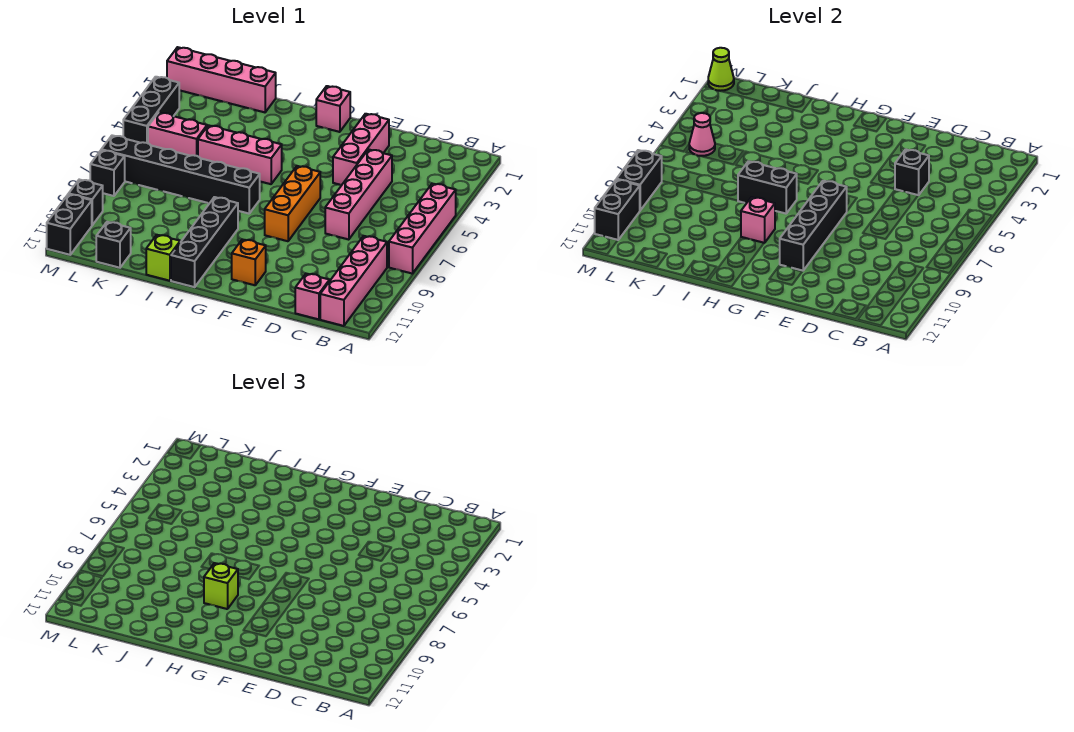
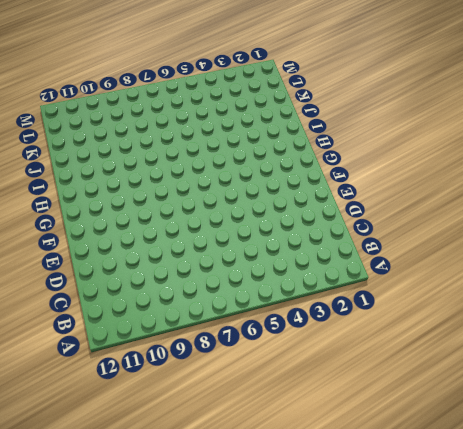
none -> pink 1x4 brick [389,184,456,274]
none -> pink 1x4 brick [320,236,387,326]
none -> pink 1x1 brick [295,274,329,319]

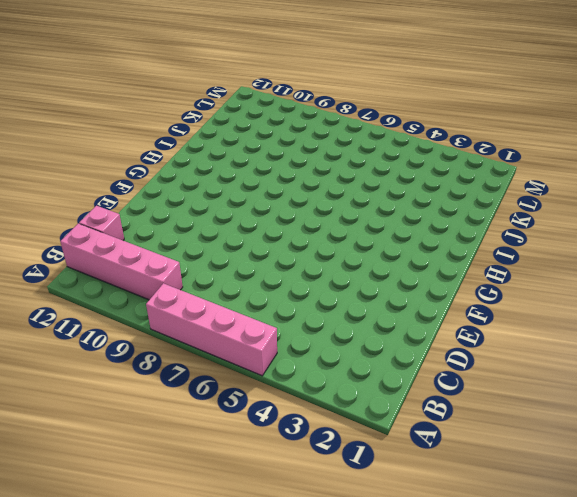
none -> pink 1x4 brick [325,149,392,240]
none -> pink 1x3 brick [333,114,389,185]
none -> orange 1x3 brick [265,166,320,241]

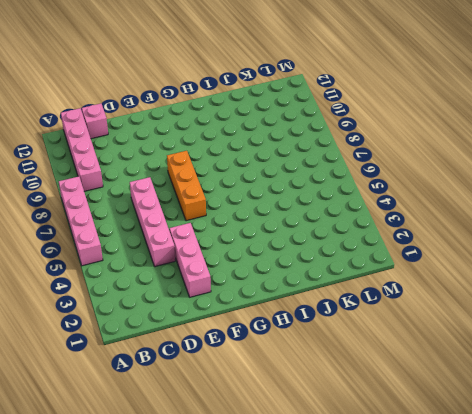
none -> orange 1x1 brick [232,239,266,285]
none -> pink 1x1 brick [316,86,350,132]
none -> pink 1x3 brick [198,125,282,184]

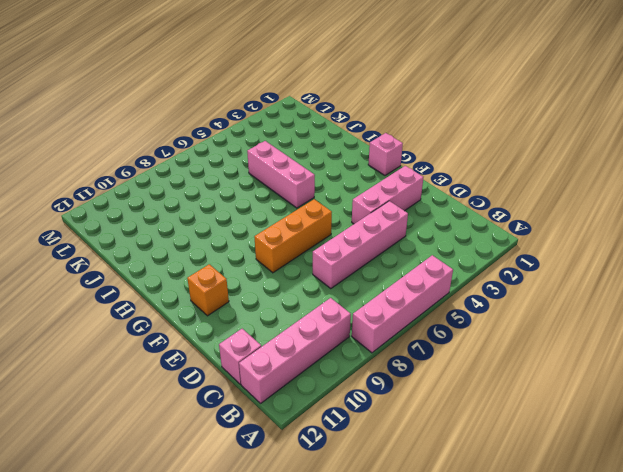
none -> black 1x6 brick [101,135,260,214]
none -> black 1x4 brick [171,197,238,287]
none -> lime 1x1 brick [146,235,180,281]

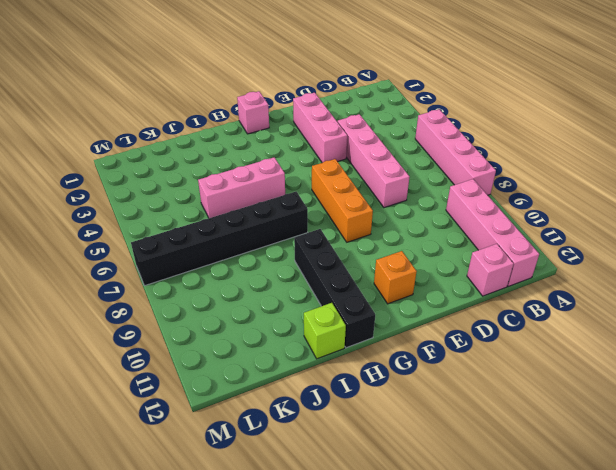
none -> pink 1x4 brick [167,47,276,112]
none -> pink 1x2 brick [148,113,207,156]
none -> black 1x1 brick [96,222,131,268]

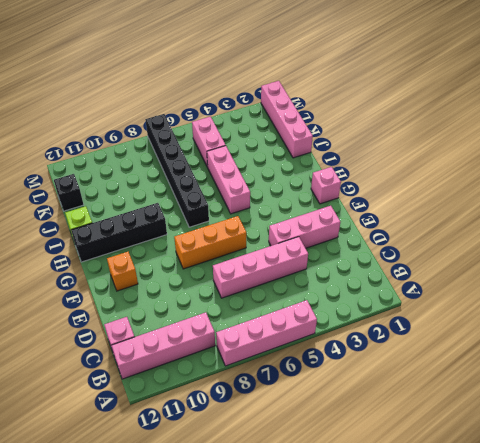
none -> black 1x3 brick [123,77,179,143]
none -> black 1x1 brick [90,150,125,196]
none -> black 1x1 brick [69,180,103,225]

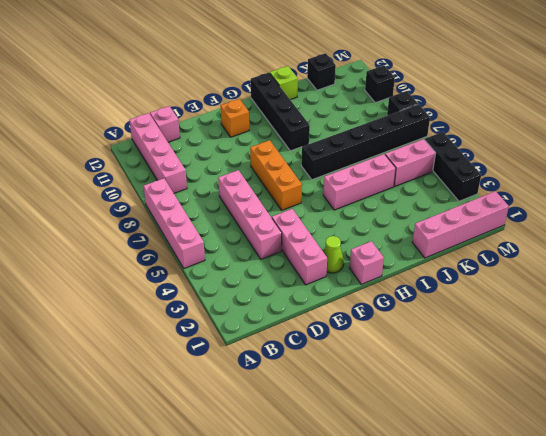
lime 1x1 cone [324,236,344,273] -> lime 1x1 cone moved to [708,48,734,91]
none -> black 1x2 brick [47,194,92,255]
none -> black 1x1 brick [895,149,929,195]
none -> black 1x4 brick [780,181,847,271]

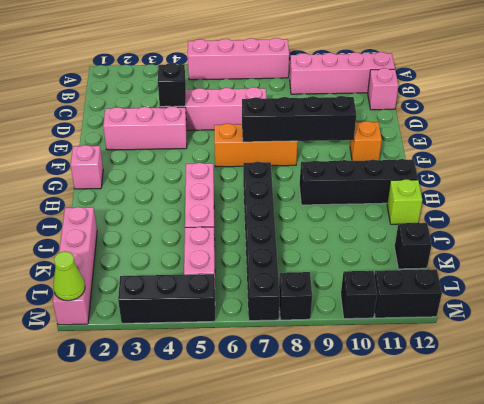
none -> black 1x2 brick [738,161,797,214]
none -> pink 1x1 brick [741,197,775,243]
none -> pink 1x1 cone [689,113,715,156]

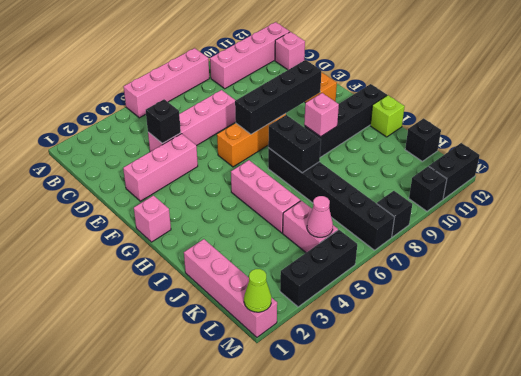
none -> black 1x2 brick [617,150,662,210]
none -> black 1x2 brick [595,179,640,240]
none -> lime 1x1 brick [204,563,238,609]

